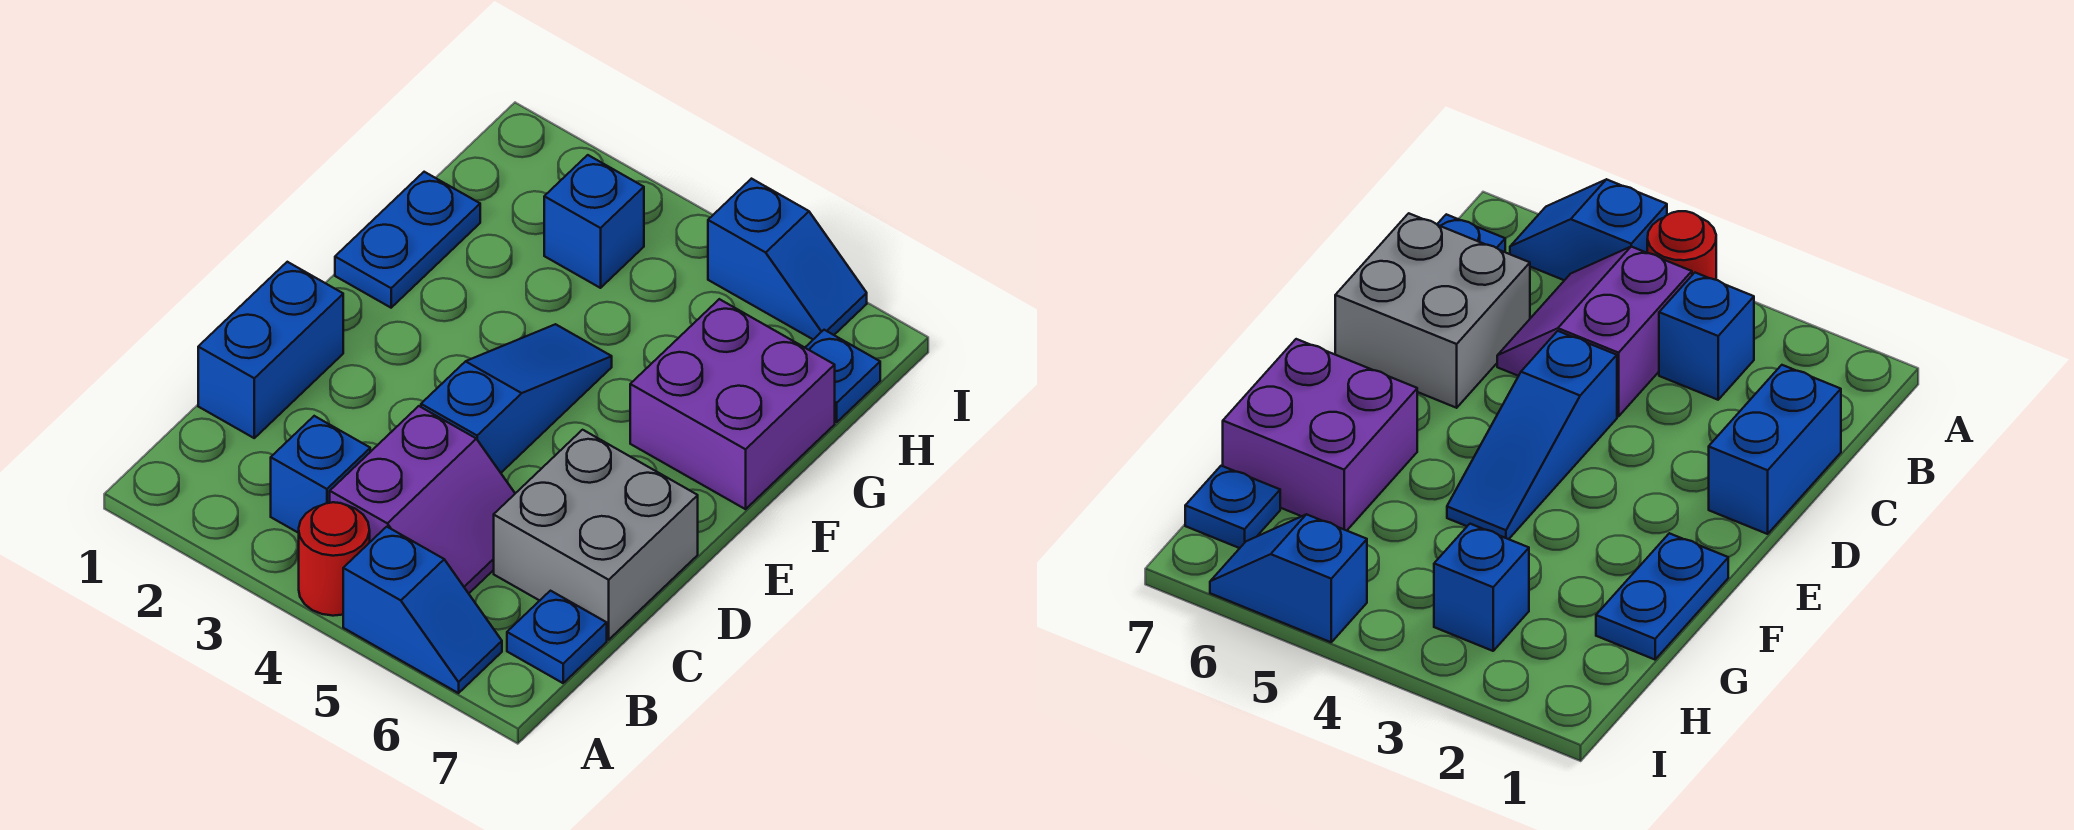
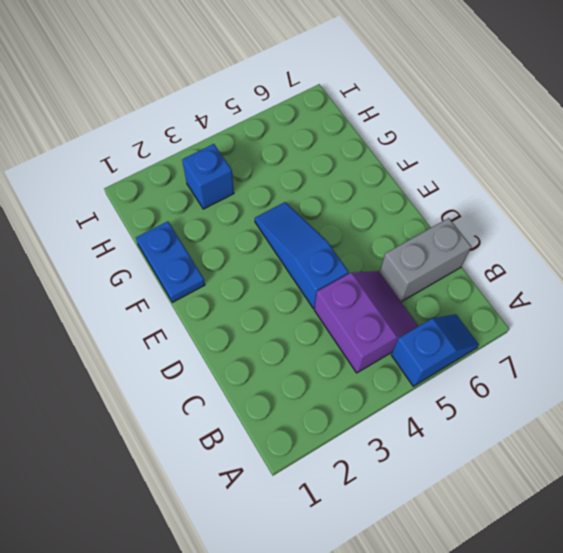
grey 1x2 brick [380,218,471,302] -> grey 2x2 brick [494,430,698,640]
none -> red 1x1 round brick [299,502,370,616]
none -> blue 1x1 brick [271,416,370,533]
none -> blue 1x1 plate [507,591,607,683]

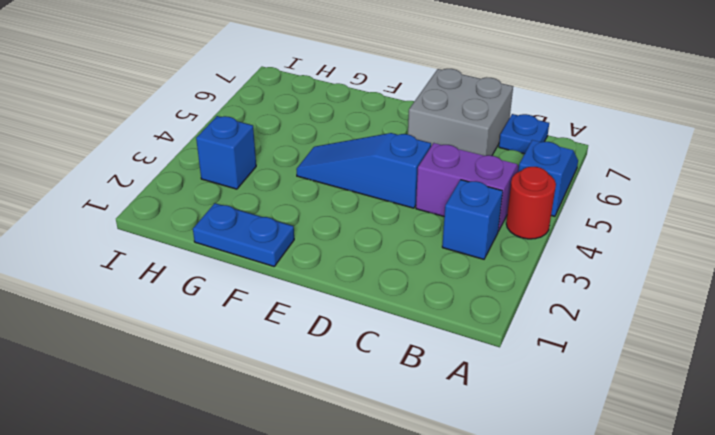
none -> blue 1x2 brick [198,262,343,438]
none -> purple 2x2 brick [630,299,835,509]
none -> blue 1x1 plate [805,330,880,422]

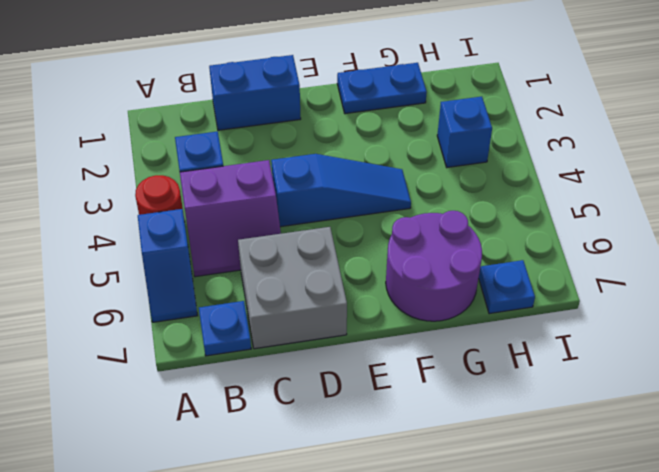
purple 2x2 round brick [386,211,482,321] -> purple 2x2 brick [630,299,835,509]
none -> blue 1x2 slope [708,179,867,339]

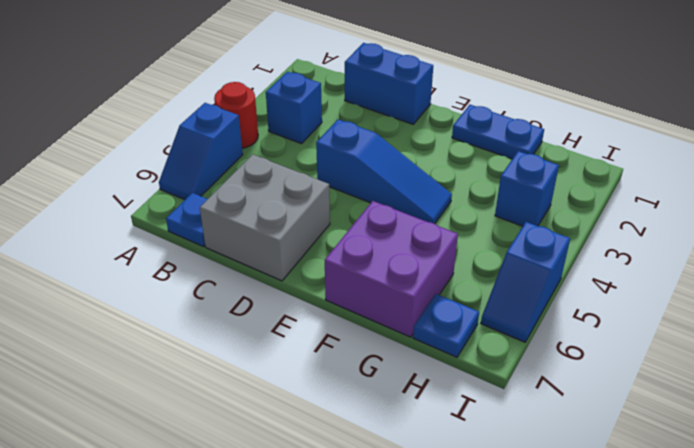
none -> purple 2x2 slope [330,406,515,593]

